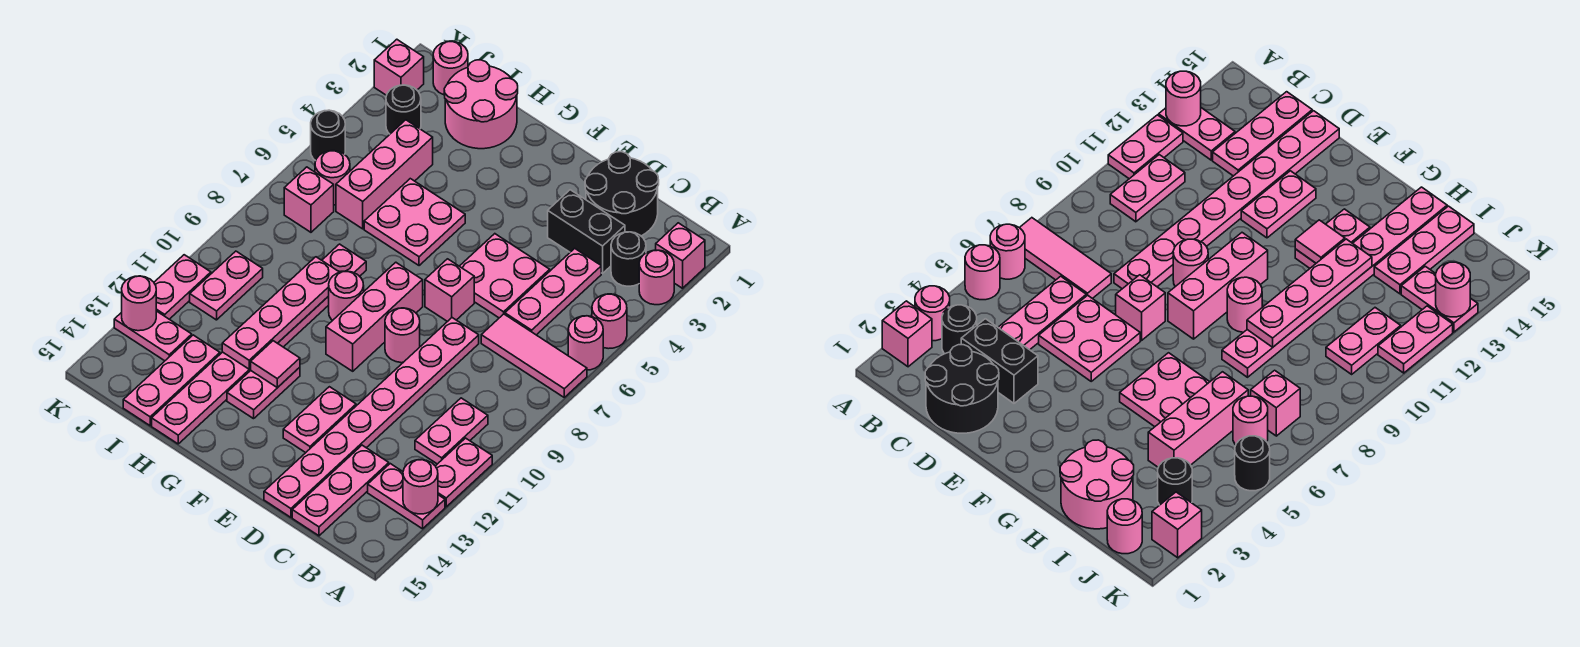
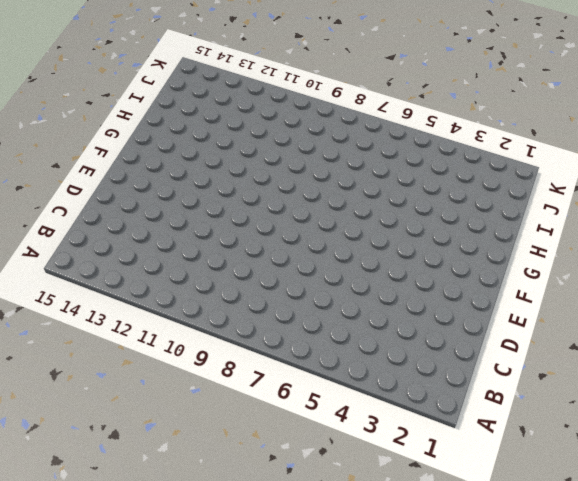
none -> pink 1x1 brick [656,223,705,288]
none -> pink 1x1 round brick [639,250,674,305]
none -> pink 1x1 round brick [592,294,627,349]
none -> pink 1x1 round brick [568,316,603,370]

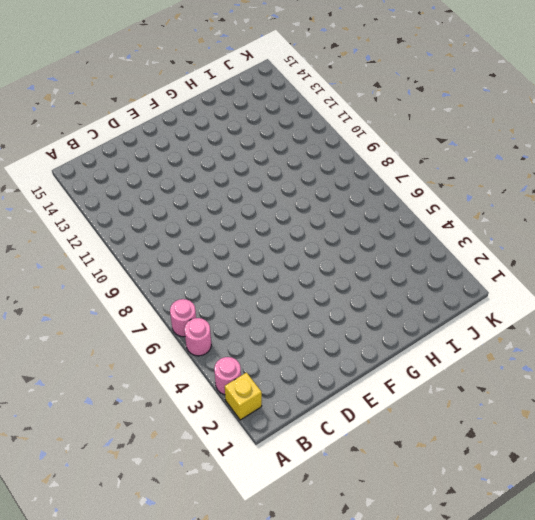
yellow 1x1 brick [225,373,262,420] -> pink 1x1 brick [656,223,705,288]
none -> pink 1x3 tile [481,314,587,397]
none -> pink 1x2 plate [436,438,492,507]
none -> pink 1x2 plate [368,464,445,529]
none -> black 1x1 round brick [611,232,646,286]

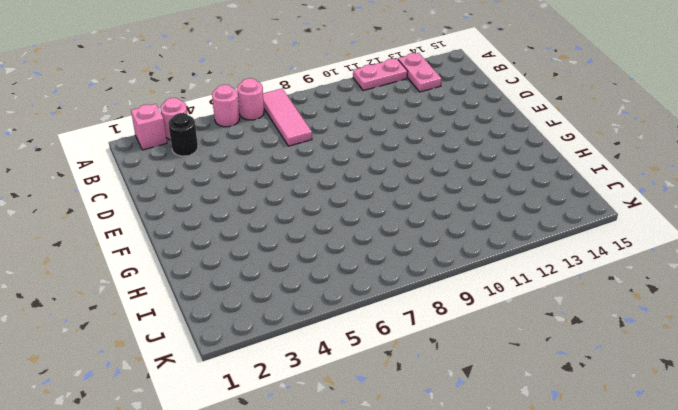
none -> pink 1x2 plate [415,398,488,464]
none -> black 2x2 round brick [585,152,659,236]
none -> black 1x2 brick [548,190,625,273]
none -> pink 1x3 plate [505,248,601,335]

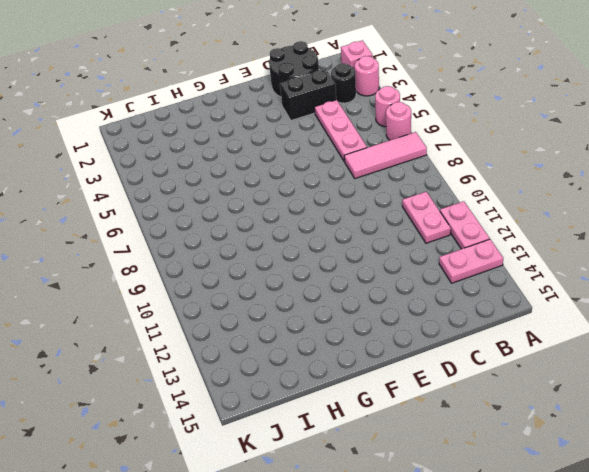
none -> pink 1x3 plate [292,445,389,536]
none -> pink 2x2 plate [460,234,550,318]
none -> pink 1x8 plate [264,318,479,517]
none -> pink 1x1 brick [425,259,474,322]

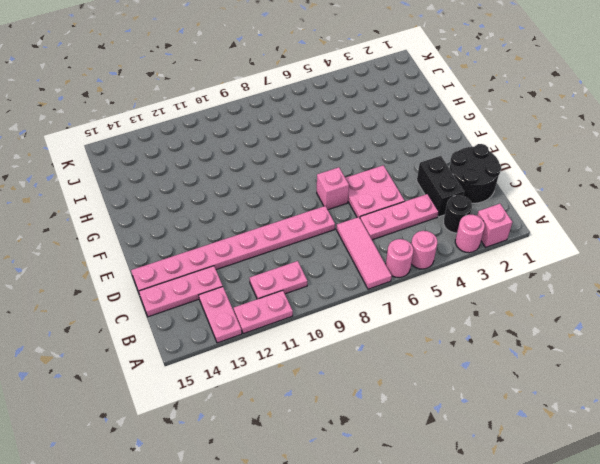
none -> pink 1x1 round brick [385,308,420,363]
none -> pink 1x2 plate [283,387,356,453]
none -> pink 1x3 brick [326,262,423,371]
none -> pink 2x2 plate [364,179,465,266]

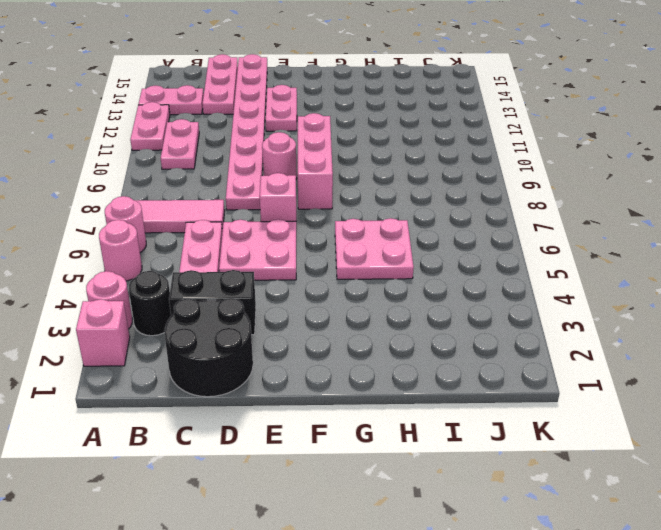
none -> pink 1x1 round brick [329,271,364,321]
none -> pink 1x2 plate [227,367,300,419]
none -> pink 2x2 round brick [444,60,518,149]
none -> pink 1x8 plate [152,244,366,444]

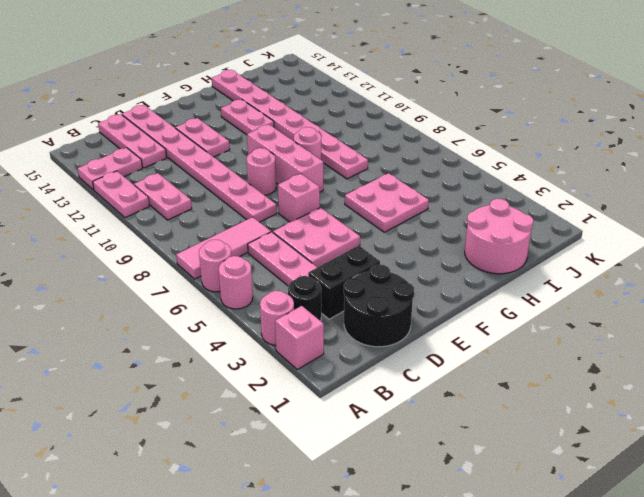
none -> pink 1x3 brick [336,120,433,229]
none -> pink 1x3 plate [123,335,220,426]
none -> pink 1x1 round brick [433,41,468,95]
none -> black 1x1 round brick [386,85,421,134]

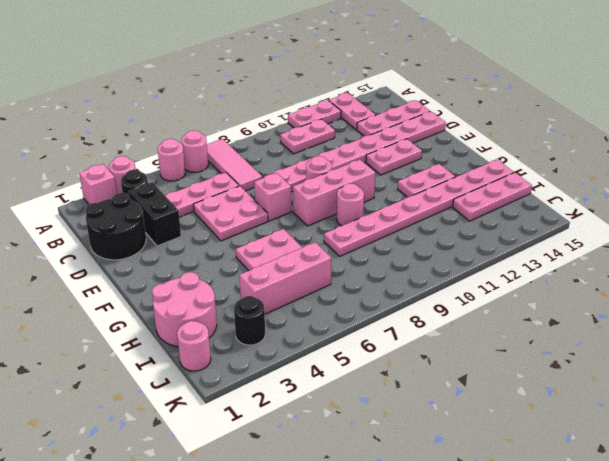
none -> pink 1x1 round brick [315,151,350,205]
none -> pink 1x1 brick [284,167,334,232]
none -> pink 1x2 plate [190,251,263,320]
none -> pink 1x2 plate [114,311,192,361]

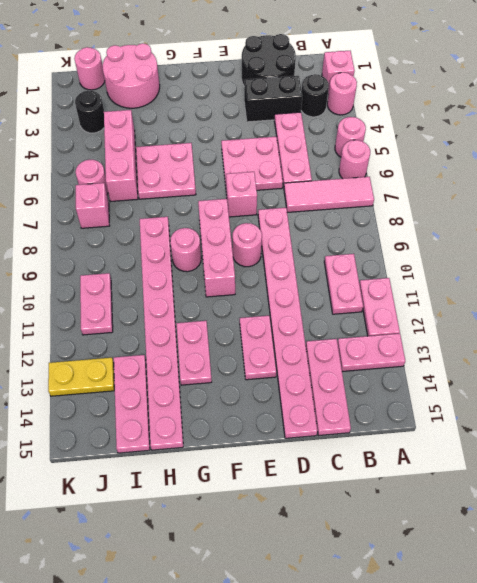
yellow 1x2 plate [48,358,114,396] -> pink 1x2 plate [114,311,192,361]
none -> pink 1x1 brick [374,39,424,95]
none -> black 1x1 round brick [311,110,345,161]
none -> pink 1x2 plate [154,255,211,319]
none -> pink 1x1 round brick [403,460,438,514]

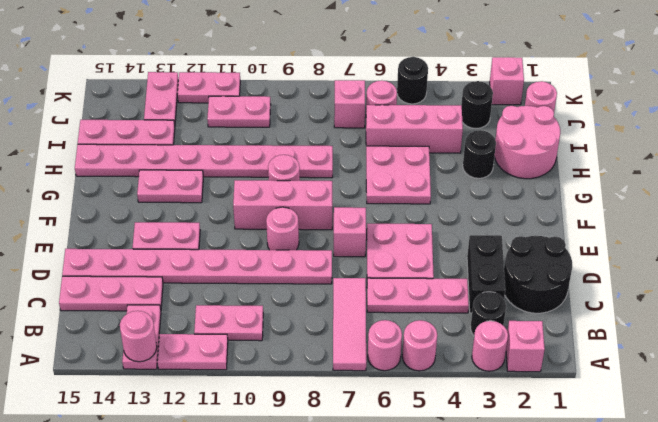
black 1x1 round brick [463,130,496,178] -> none
none -> pink 1x1 tile [250,341,300,388]
none -> pink 1x4 plate [222,257,339,369]
none -> pink 1x1 round brick [122,276,156,331]

